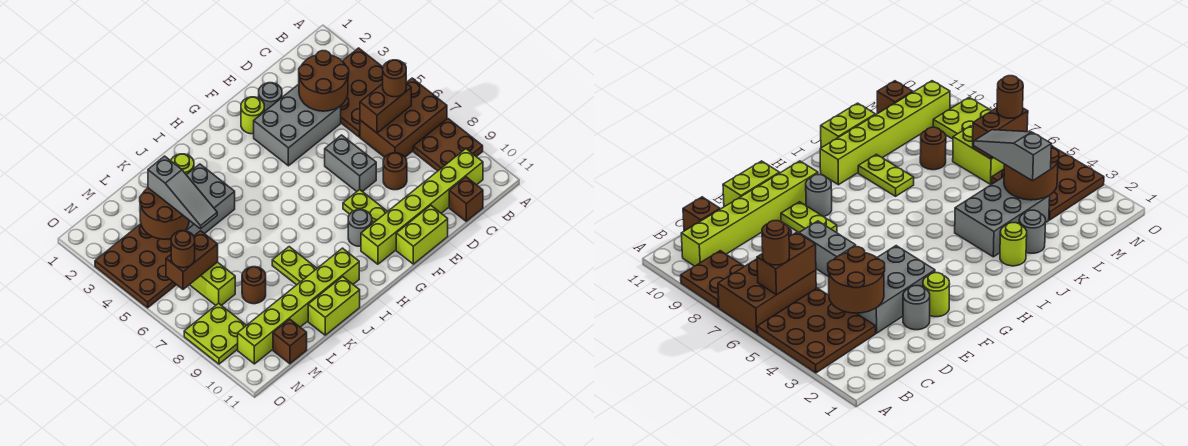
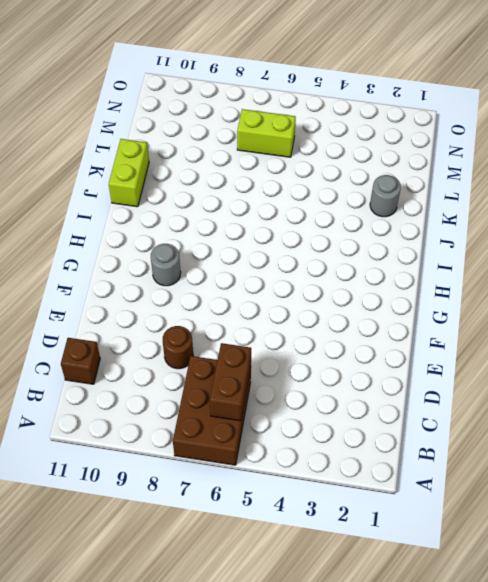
none -> brown 3x3 plate [341,48,383,137]
none -> brown 2x2 plate [413,119,483,171]
none -> lime 1x6 brick [361,149,483,264]
none -> grey 2x3 brick [254,84,341,166]

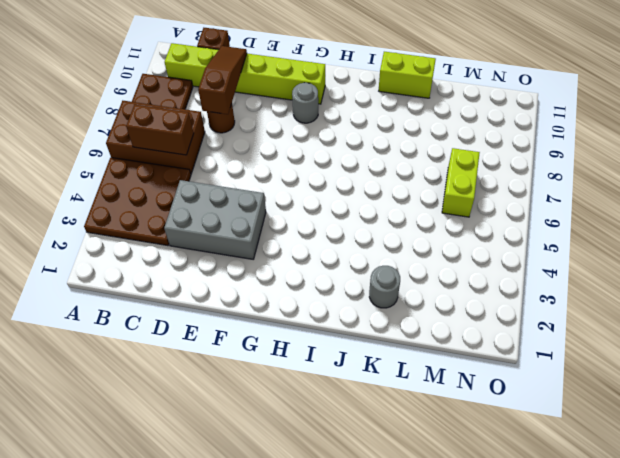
brown 1x3 slope [198,46,247,114] -> none
none -> grey 1x1 round brick [259,83,282,112]
none -> grey 1x2 brick [325,135,376,192]
none -> lime 1x2 brick [396,206,448,264]
none -> lime 1x1 round brick [241,97,264,134]

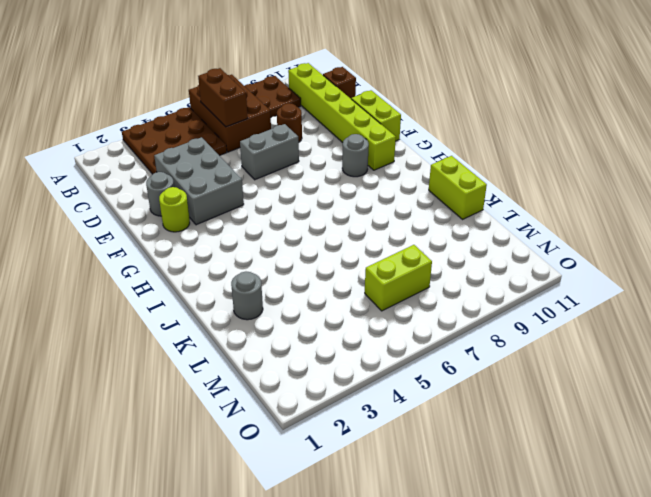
none -> lime 1x2 plate [343,190,388,224]
none -> lime 1x6 brick [238,248,359,364]
none -> lime 1x1 round brick [171,154,194,175]
none -> grey 2x3 brick [185,164,235,236]

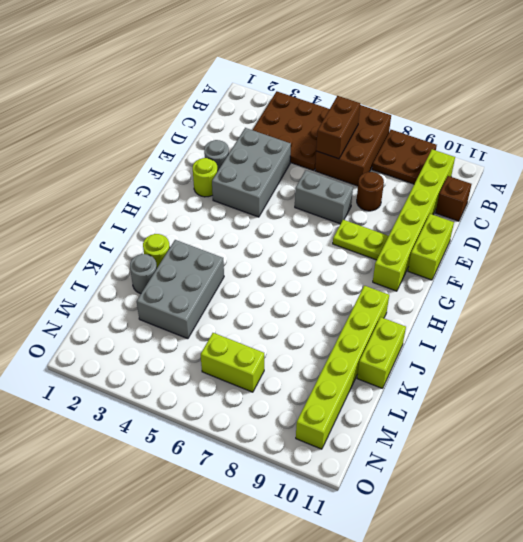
none -> grey 1x1 round brick [348,210,372,246]
none -> lime 1x2 plate [272,247,317,285]
none -> brown 1x1 round brick [242,267,266,304]
none -> brown 3x3 plate [95,224,176,308]

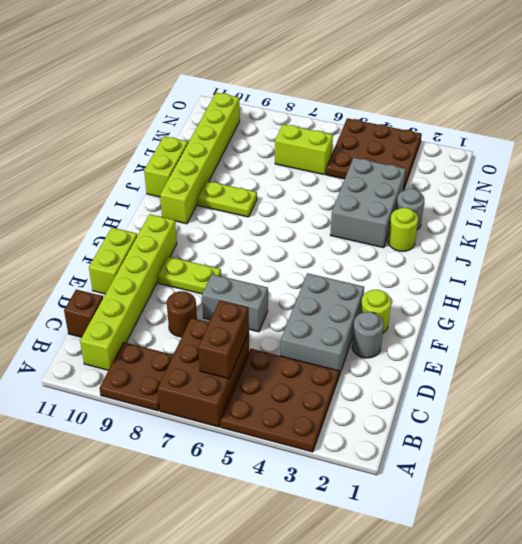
none -> grey 1x1 round brick [348,210,372,246]
none -> brown 1x1 round brick [242,267,266,304]
none -> brown 1x1 brick [273,319,307,364]
none -> lime 2x2 plate [184,303,246,364]

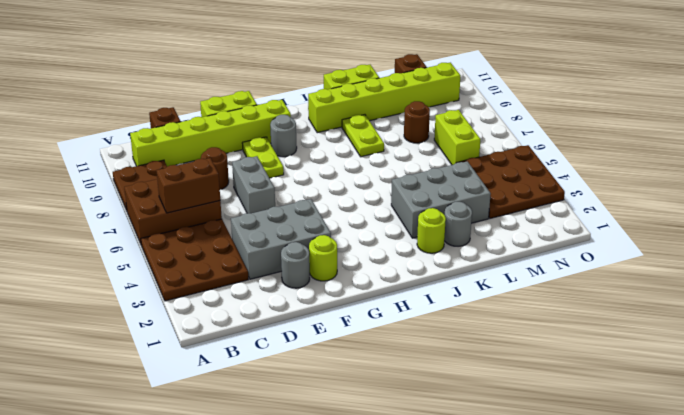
none -> lime 2x2 plate [184,303,246,364]
none -> brown 2x2 round brick [299,51,349,111]
none -> brown 2x2 round brick [140,188,189,239]
none -> brown 1x2 brick [166,231,218,289]

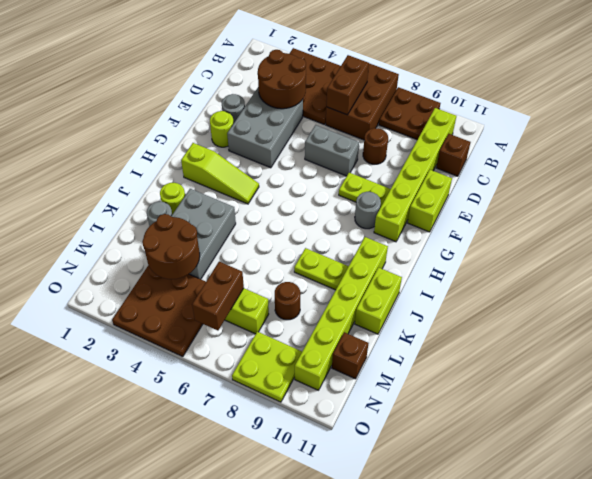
lime 1x3 slope [181,143,259,204] -> none
none -> brown 1x1 round brick [383,60,406,97]
none -> grey 1x3 slope [148,156,217,229]
none -> brown 1x1 round brick [171,231,195,268]

